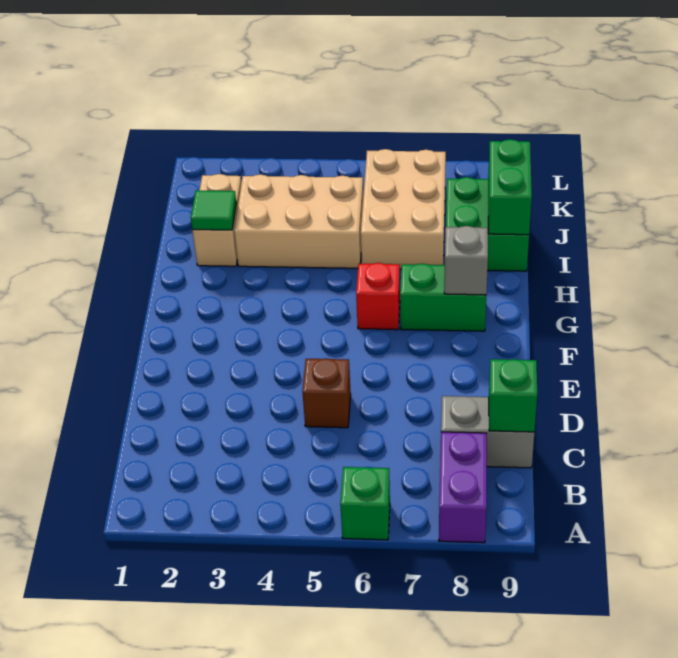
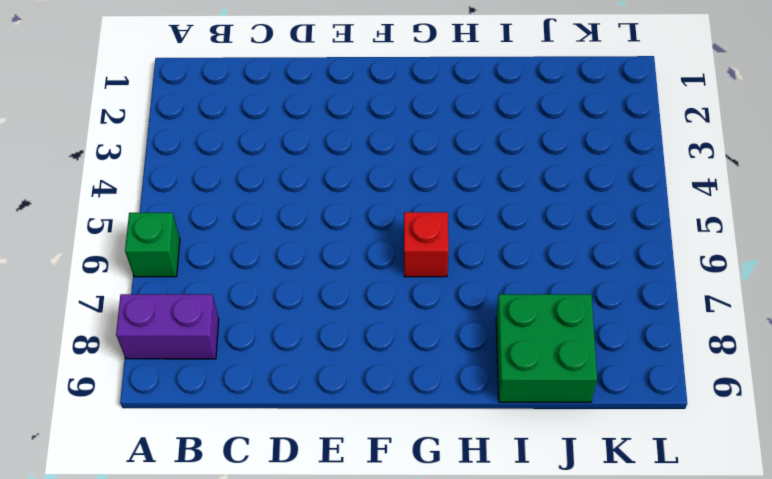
none -> grey 1x2 brick [441,396,534,468]
none -> brown 1x1 brick [302,358,351,428]
none -> green 1x2 brick [400,264,486,331]

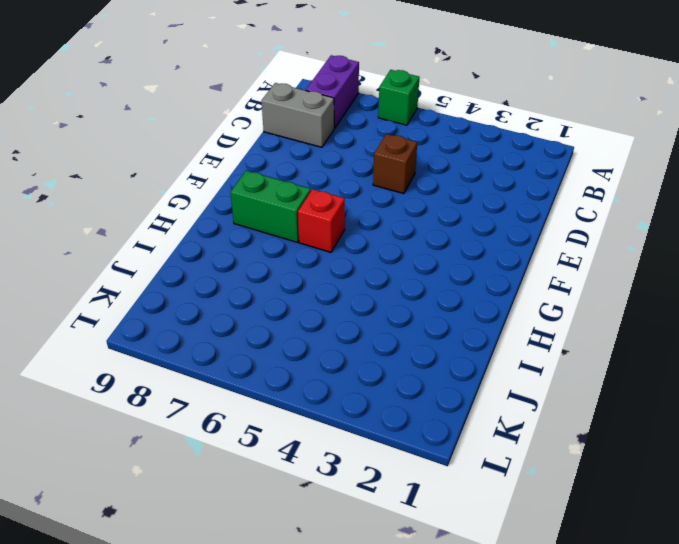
none -> tan 1x2 brick [192,174,241,266]
none -> tan 2x3 brick [234,174,363,268]
none -> tan 2x3 brick [361,149,446,269]

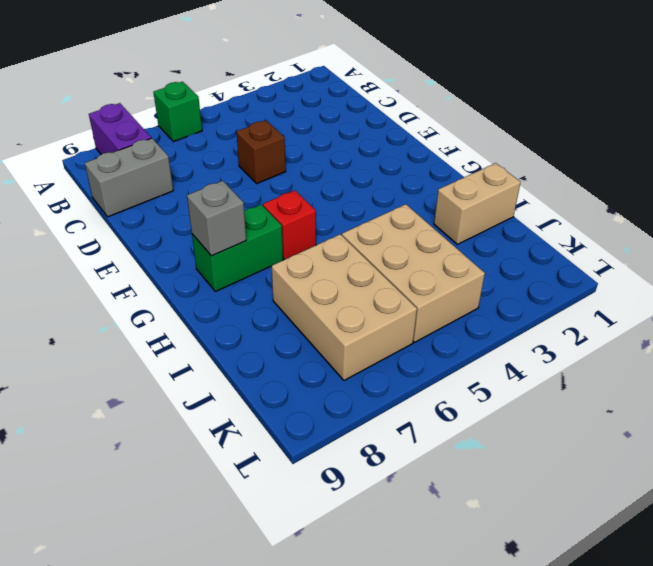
tan 1x2 brick [434,163,521,244] -> tan 1x2 brick turned to [192,174,241,266]
tan 2x3 brick [342,204,485,342] -> tan 2x3 brick turned to [234,174,363,268]
none -> green 2x2 brick [446,177,529,271]
none -> green 1x1 brick [489,359,537,432]
none -> green 1x1 tile [191,190,236,230]

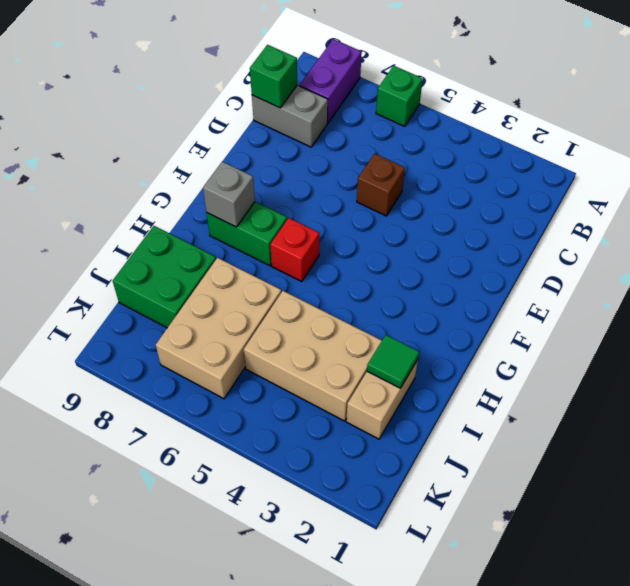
none -> green 1x2 brick [488,139,532,235]

